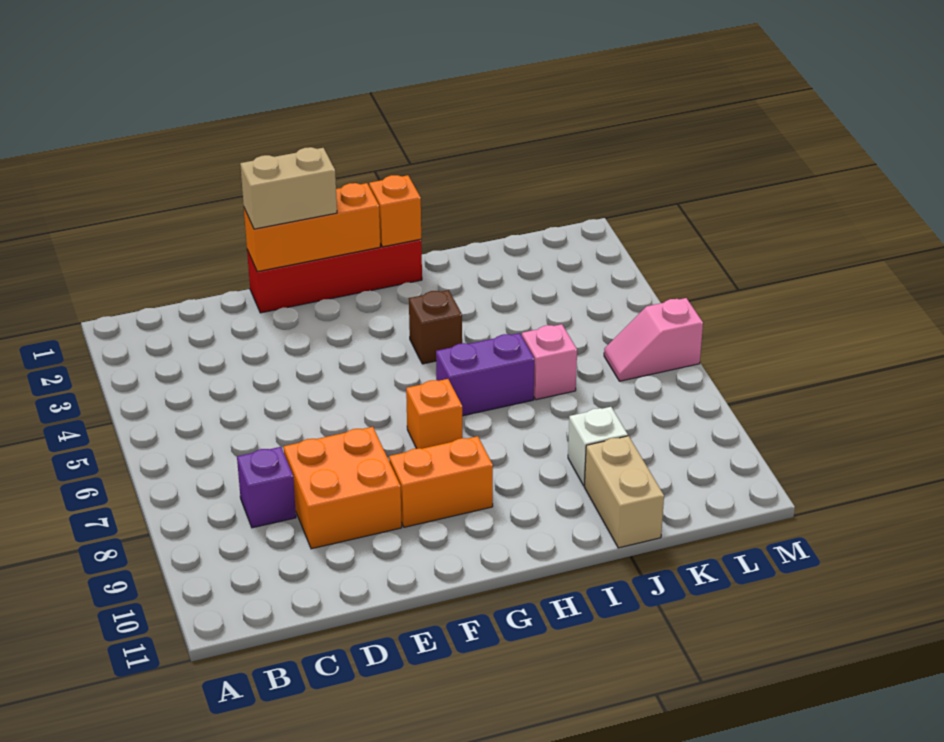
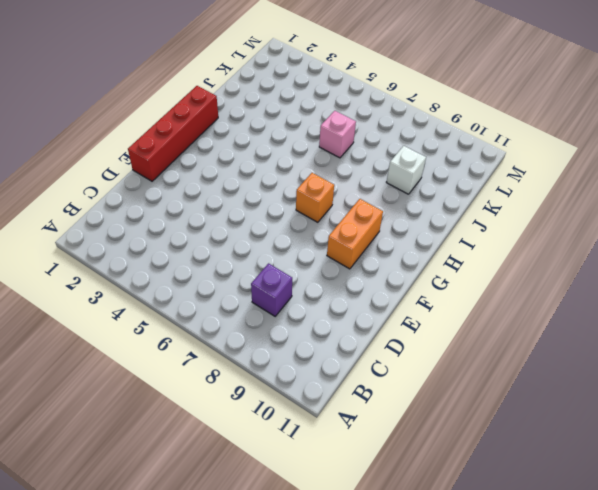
none -> orange 2x2 brick [284,427,402,549]
none -> brown 1x1 brick [409,290,462,364]
none -> purple 1x2 brick [436,333,534,416]

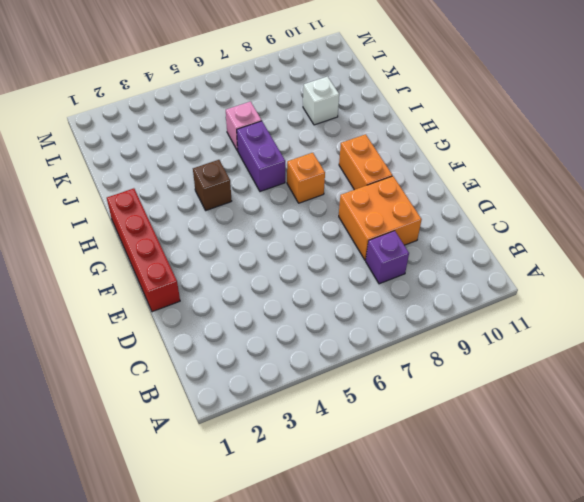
none -> tan 1x2 brick [584,436,664,548]
none -> pink 1x2 slope [604,298,703,381]
none -> orange 1x3 brick [244,183,380,272]

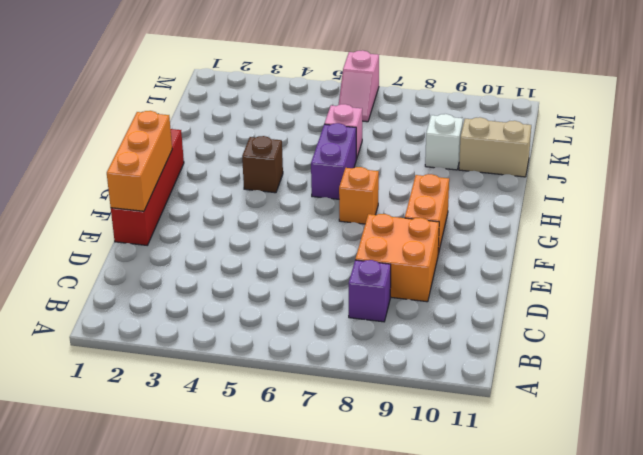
none -> orange 1x1 brick [369,175,421,247]
none -> tan 1x2 brick [240,147,337,229]

